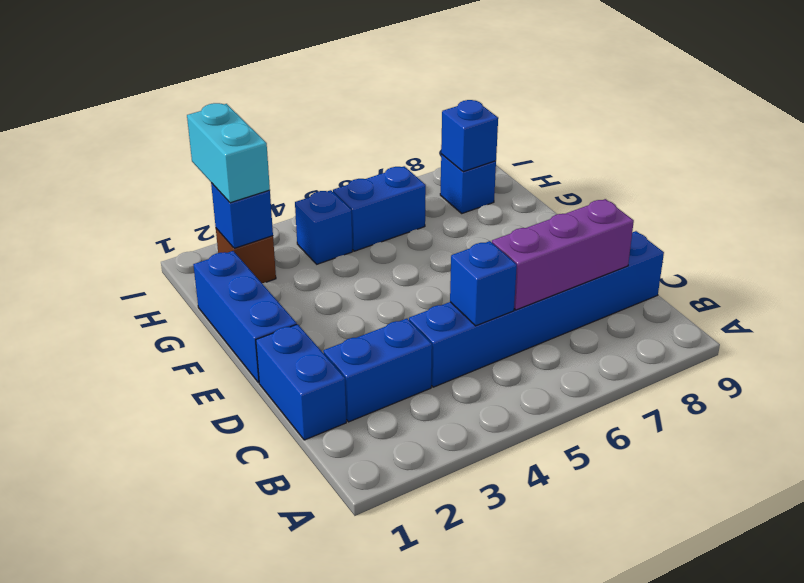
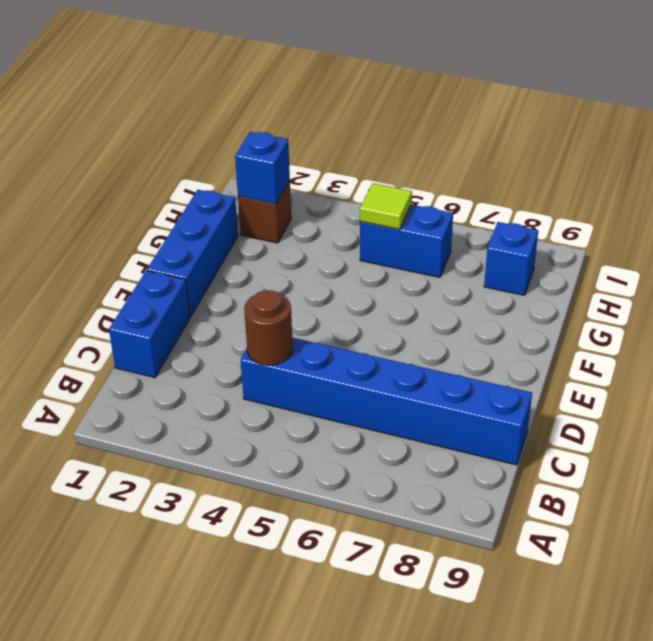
brown 1x1 round brick [244,290,293,365] -> none
lime 1x1 tile [360,183,412,229] -> none
none -> blue 1x2 brick [323,319,432,422]
none -> blue 1x1 brick [295,190,353,264]
none -> blue 1x1 brick [450,241,517,326]

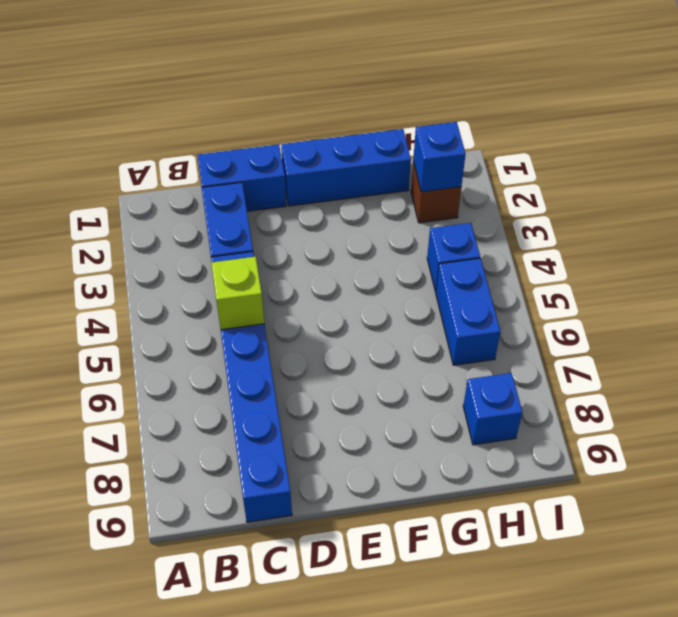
lime 1x1 brick [211,257,264,330] -> blue 1x1 brick [450,241,517,326]
none -> purple 1x3 brick [492,199,634,310]
none -> blue 1x1 brick [441,100,498,172]
none -> cyan 1x2 brick [187,103,270,203]

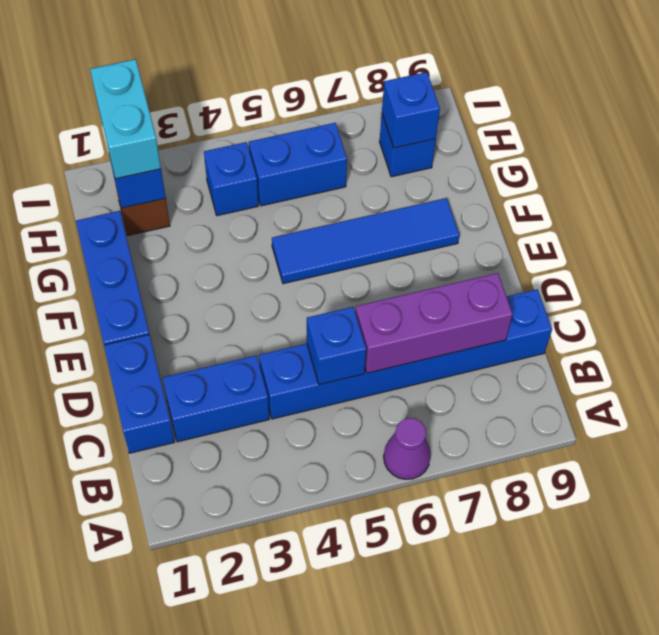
purple 1x1 cone [384,418,431,479] -> none
blue 1x4 tile [272,198,459,284] -> none

